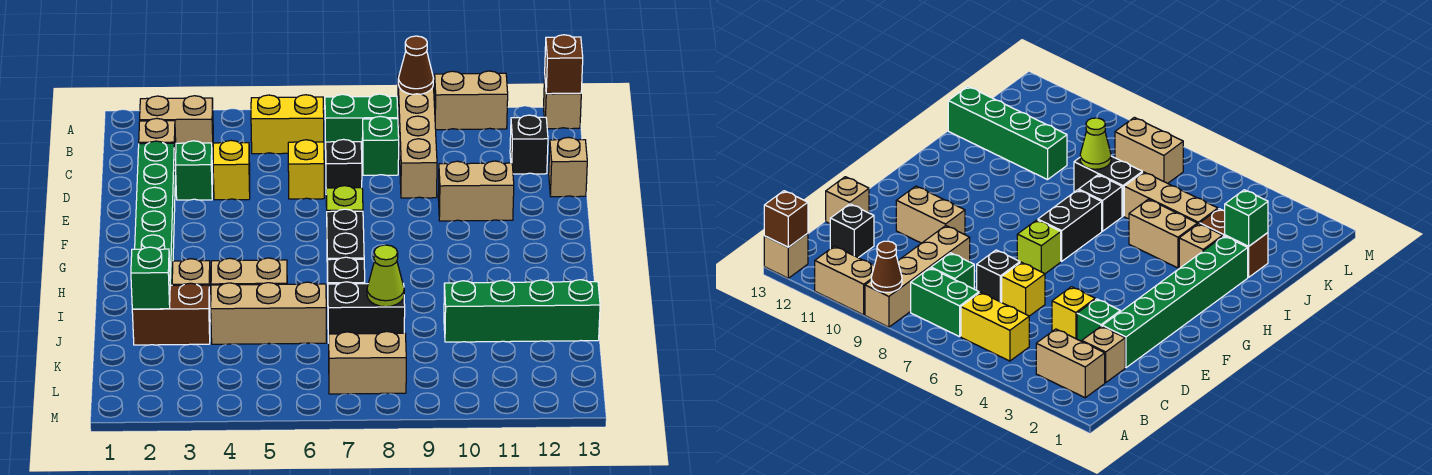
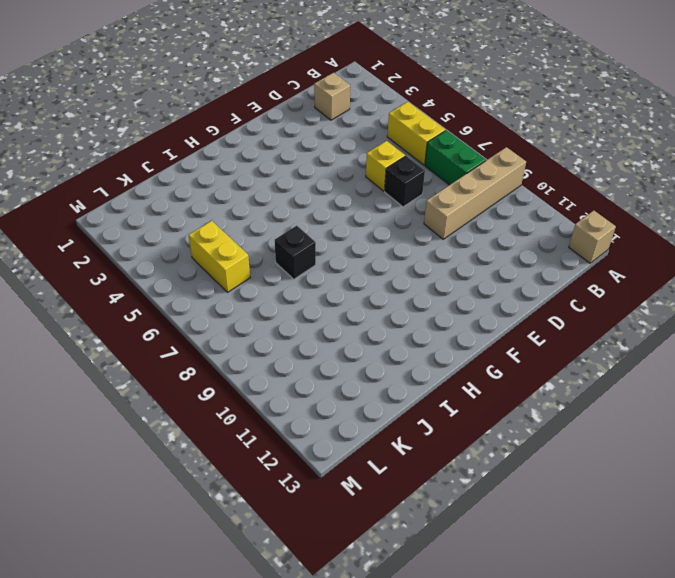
yellow 1x2 brick [189,221,250,292] -> none
none -> tan 1x2 brick [434,71,508,130]
none -> tan 1x2 brick [140,96,213,154]
none -> green 1x1 brick [362,116,399,175]
none -> black 1x1 brick [510,115,548,174]

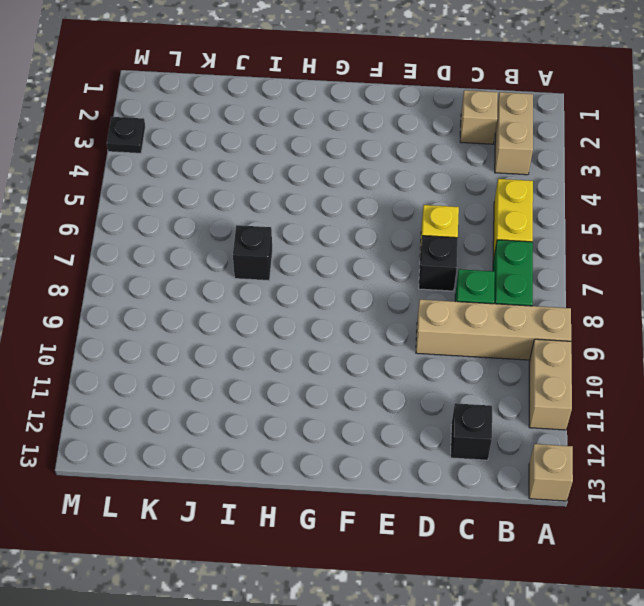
black 1x1 plate [107,117,145,153] -> none
none -> green 1x6 brick [135,141,175,285]
none -> green 1x1 brick [176,141,213,200]
none -> yellow 1x1 brick [213,140,250,200]
none -> tan 1x1 brick [549,137,587,197]

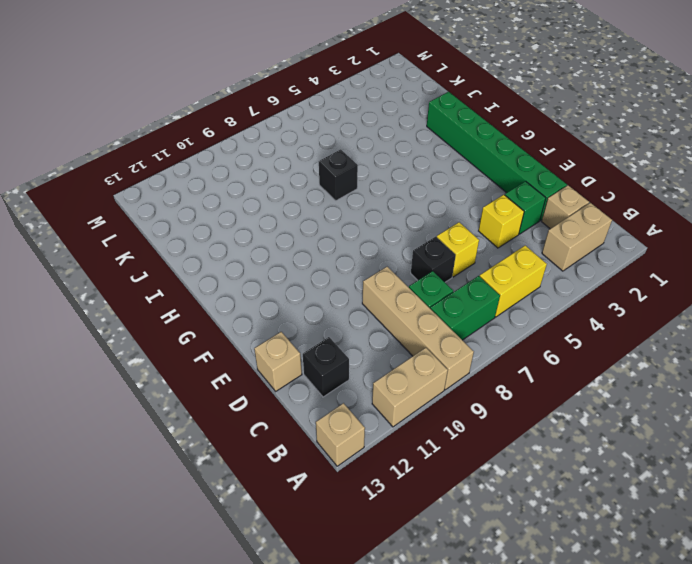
none -> tan 1x2 brick [438,161,514,221]
none -> lime 1x1 brick [326,186,363,212]
none -> black 1x2 brick [327,209,364,284]
none -> tan 1x1 brick [172,259,211,302]

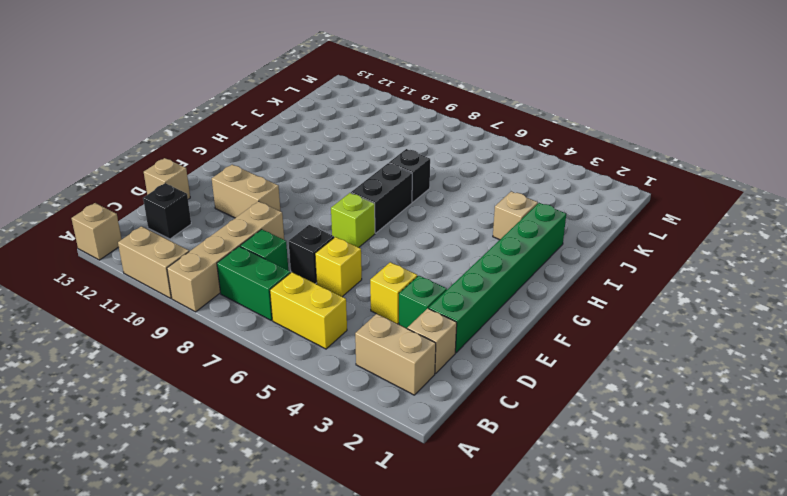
none -> tan 1x2 brick [211,258,287,285]
none -> brown 1x2 brick [132,283,210,345]
none -> tan 1x3 brick [211,282,327,344]
none -> black 1x2 brick [328,282,405,343]

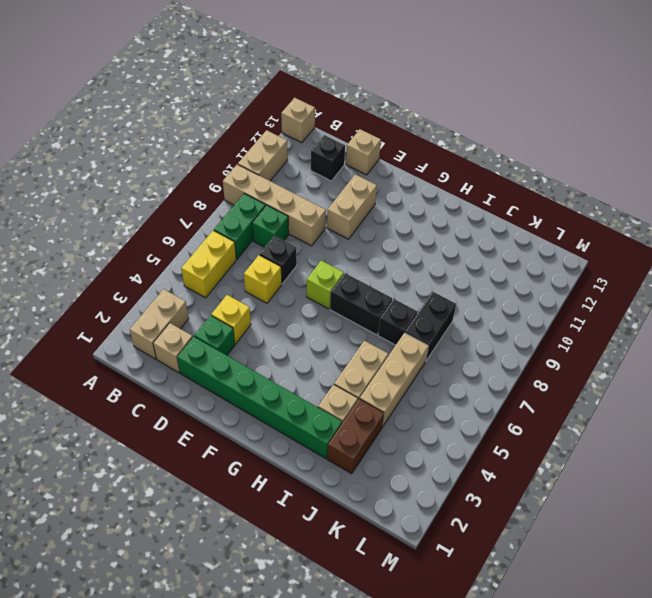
none -> green 1x4 brick [444,280,600,342]
none -> tan 1x2 brick [329,332,406,394]
none -> brown 1x1 cone [398,36,434,94]
none -> brown 1x1 brick [545,35,583,94]

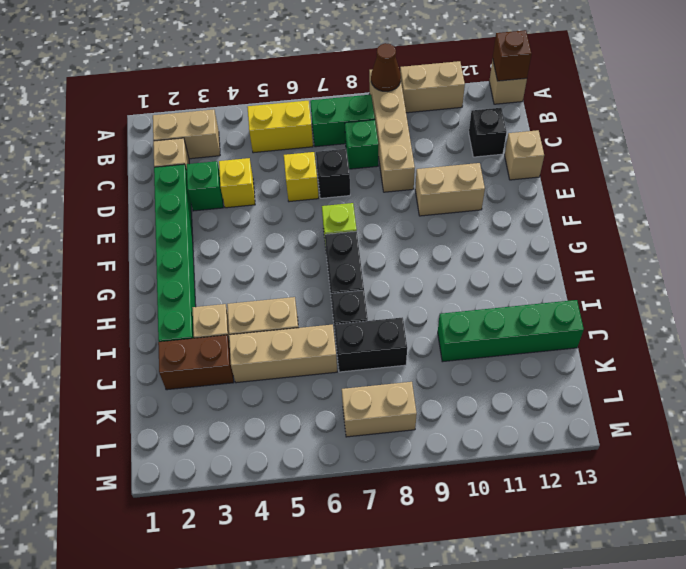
none -> green 1x1 brick [131,247,170,309]
none -> lime 1x1 cone [367,245,404,307]

